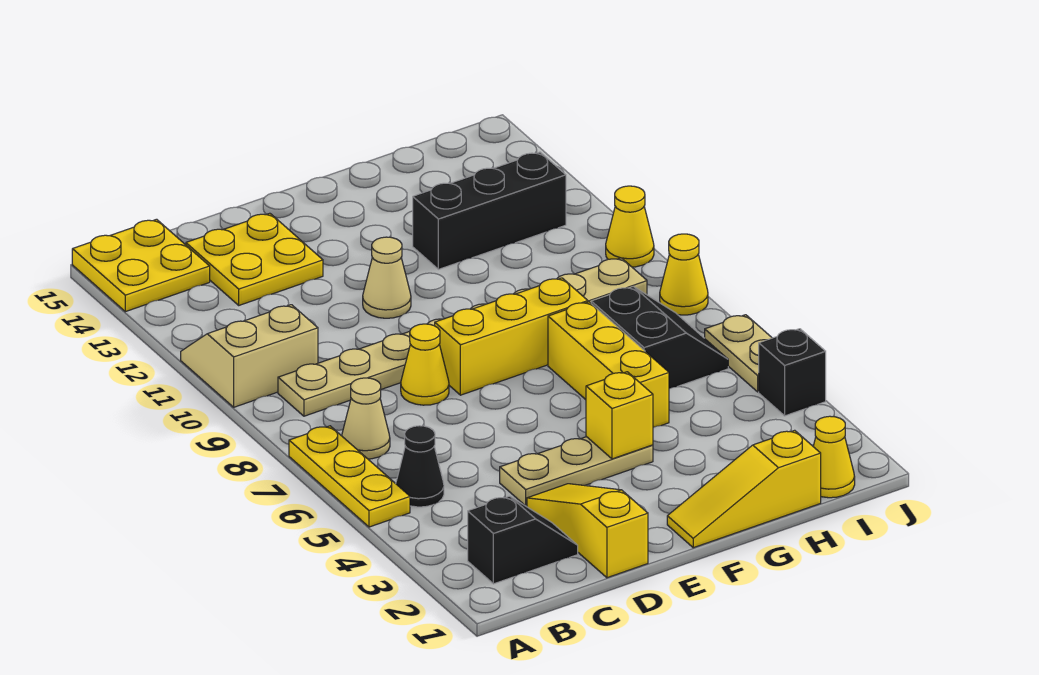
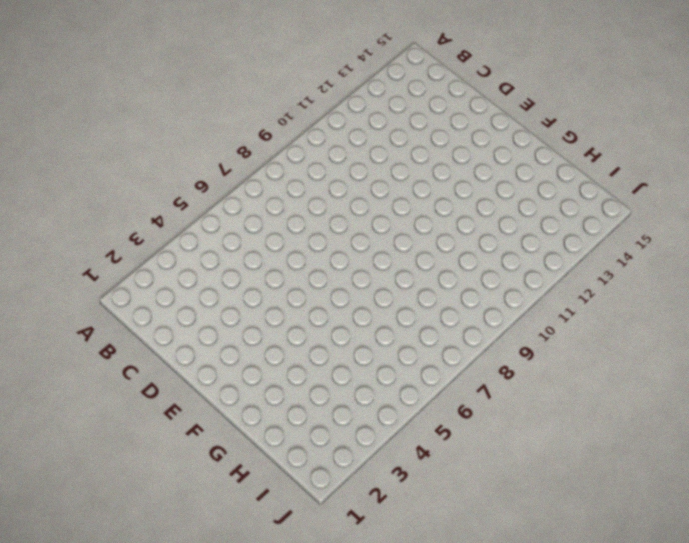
none -> yellow 1x3 plate [289,426,410,527]
none -> tan 2x2 slope [181,305,318,407]
none -> yellow 2x2 plate [72,219,210,312]

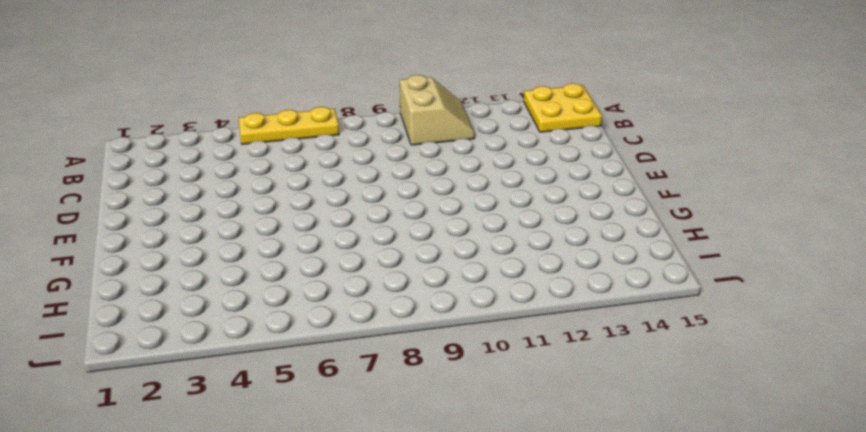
none -> black 1x2 slope [468,496,578,584]
none -> black 1x1 cone [396,426,444,507]
none -> tan 1x1 cone [342,378,390,459]

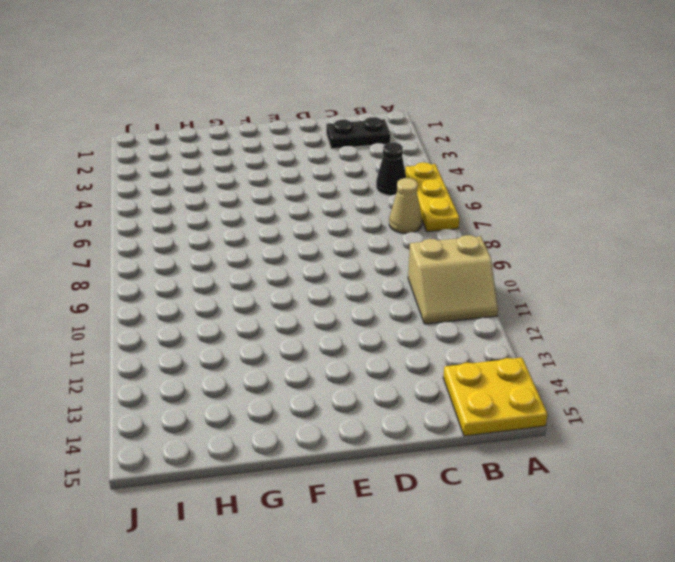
black 1x2 plate [326,117,390,149] -> black 1x2 slope [468,496,578,584]
none -> tan 1x8 plate [278,258,647,416]
none -> yellow 2x2 plate [186,213,323,305]
none -> yellow 1x3 slope [527,484,648,578]

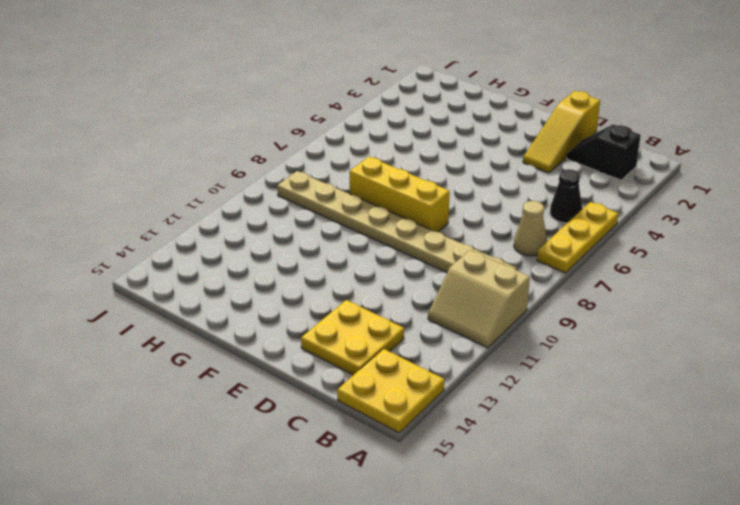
none -> tan 1x3 plate [500,437,653,506]
none -> yellow 1x1 cone [401,324,449,405]
none -> tan 1x1 cone [363,237,411,318]

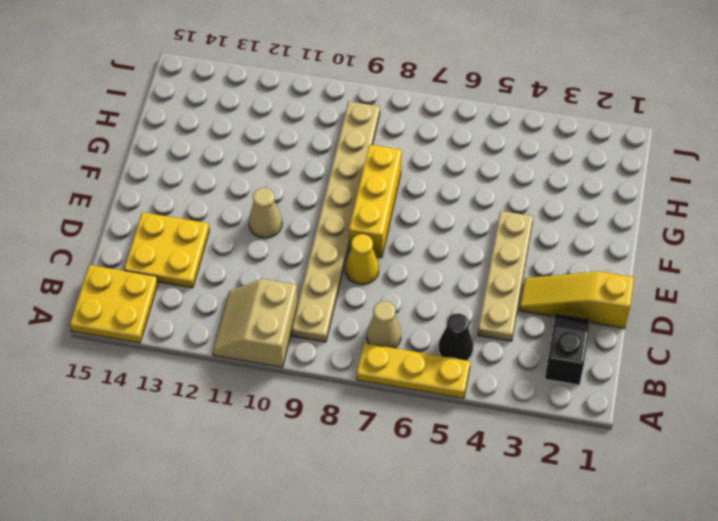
tan 1x4 plate [478,211,533,341] -> tan 1x3 plate [500,437,653,506]
none -> yellow 1x3 slope [667,430,821,548]
none -> yellow 1x3 brick [548,302,669,427]
none -> black 1x3 brick [413,152,566,269]

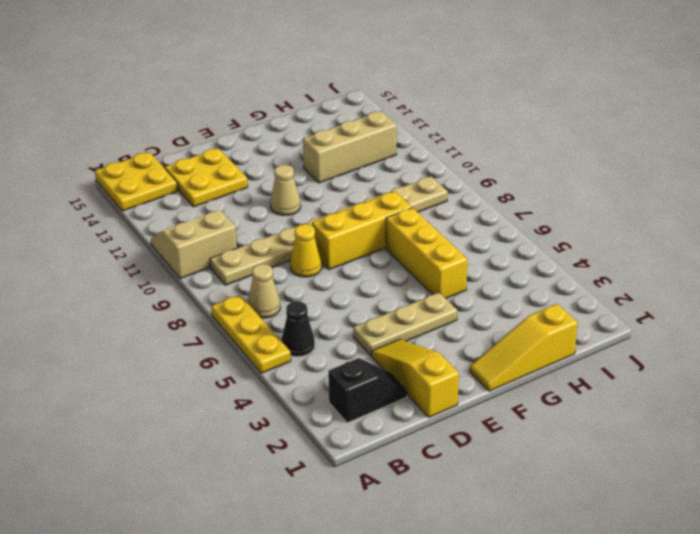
tan 1x3 brick [303,111,397,183] -> black 1x3 brick [413,152,566,269]
none -> black 2x2 slope [591,287,728,388]
none -> yellow 1x1 cone [813,416,855,498]
none -> black 1x1 brick [759,329,826,416]

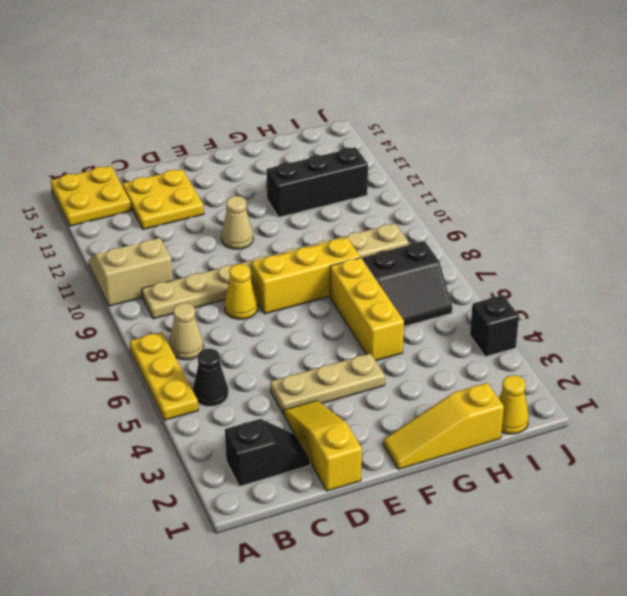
black 2x2 slope [362,241,452,326] -> black 2x2 slope turned to [591,287,728,388]
none -> tan 1x2 plate [705,315,772,392]
none -> yellow 1x1 cone [660,234,708,315]
none -> yellow 1x1 cone [606,186,654,267]

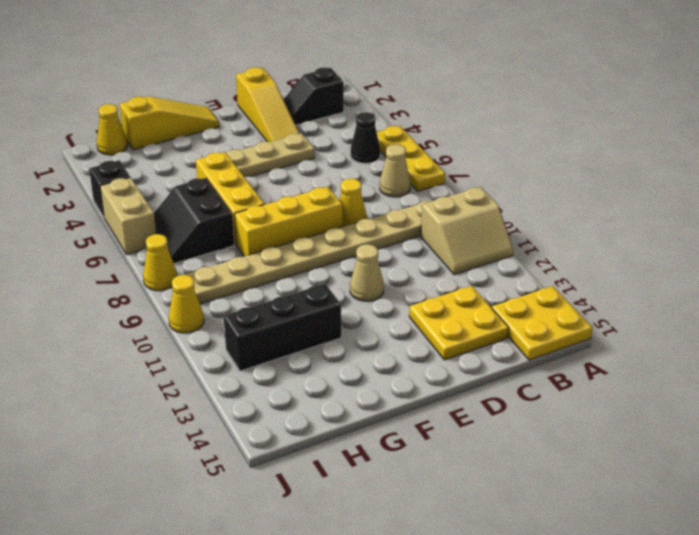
tan 1x2 brick [100,177,156,255] -> tan 1x2 plate [705,315,772,392]
none -> yellow 1x1 brick [586,372,653,459]

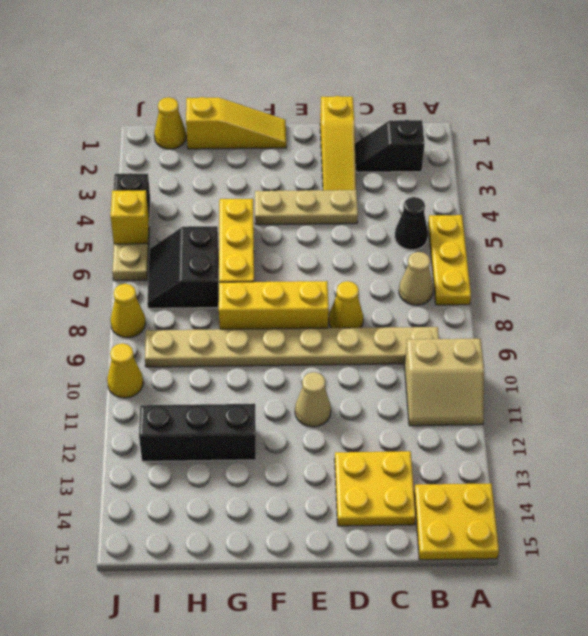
yellow 1x1 brick [111,190,149,244] -> yellow 1x1 brick moved to [586,372,653,459]

